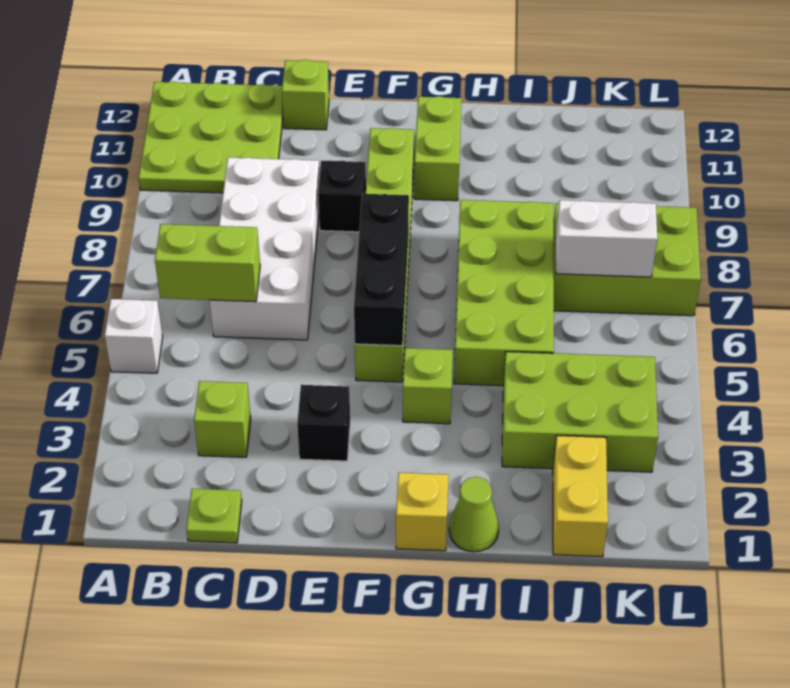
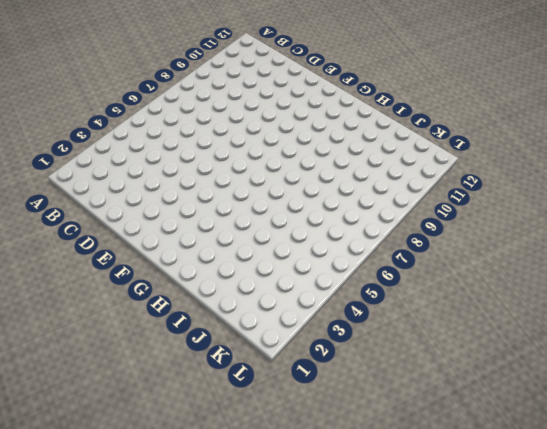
none -> white 1x1 brick [105,299,163,373]
none -> lime 3x3 plate [139,81,283,193]
none -> lime 1x1 plate [186,489,242,543]

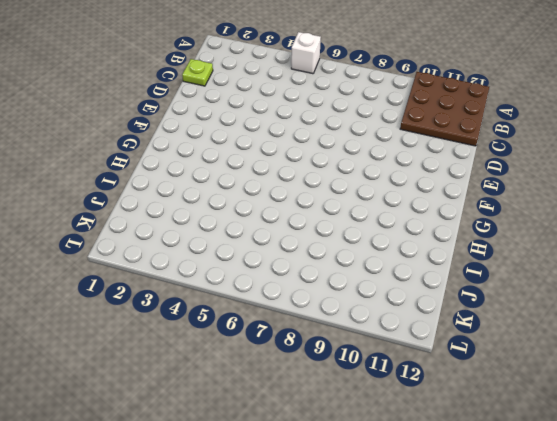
brown 3x3 plate [400,72,489,146] -> lime 3x3 plate [139,81,283,193]
none -> lime 1x1 brick [194,381,251,457]
none -> white 2x4 brick [209,157,320,340]
none -> lime 1x1 brick [282,60,329,130]

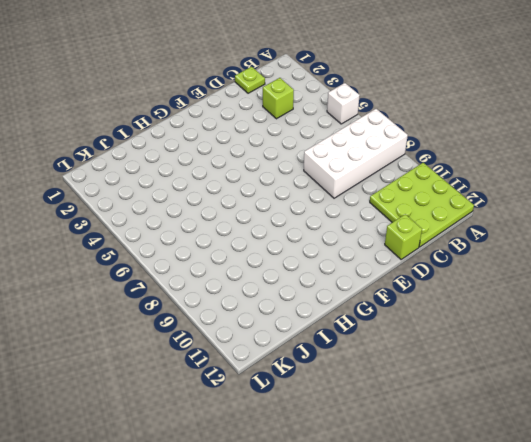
white 2x4 brick [304,109,408,198] -> white 2x4 brick turned to [209,157,320,340]
none -> black 1x1 brick [297,385,350,461]
none -> black 1x1 brick [318,160,366,232]
none -> lime 1x6 brick [355,128,414,382]

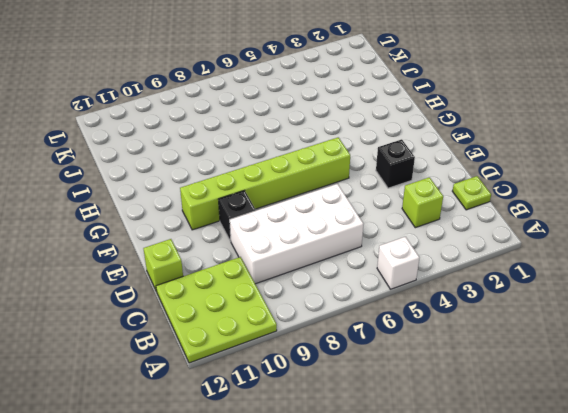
none -> yellow 1x1 brick [396,473,449,551]
none -> lime 1x1 brick [403,348,453,424]
none -> lime 1x2 brick [414,96,462,201]

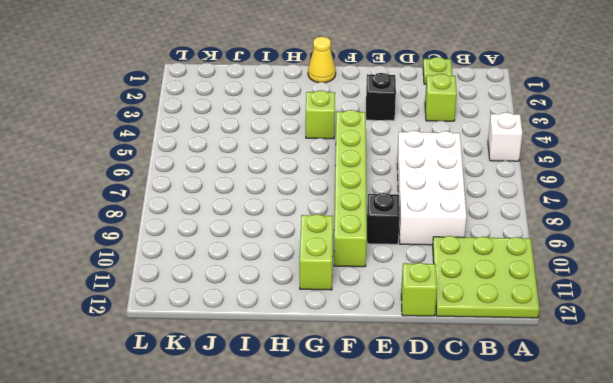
yellow 1x1 cone [308,37,336,83] -> yellow 1x1 brick [396,473,449,551]
none -> lime 1x1 cone [449,477,499,552]
none -> lime 2x4 brick [454,200,554,386]
none -> lime 2x3 brick [502,352,658,472]

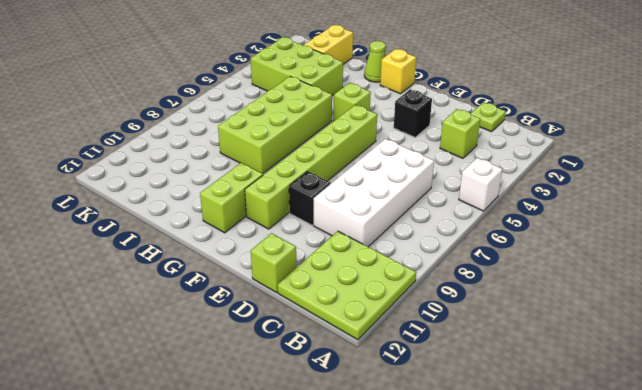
none -> lime 2x3 brick [553,203,701,316]
none -> lime 1x2 brick [155,224,260,302]
none -> black 1x3 brick [354,194,409,346]

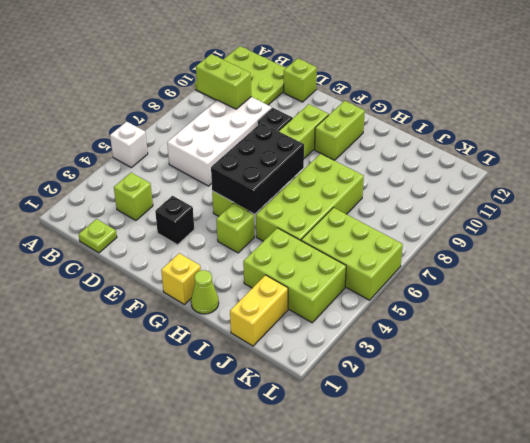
lime 1x2 brick [196,54,251,109] -> lime 1x2 brick moved to [155,224,260,302]
black 2x3 brick [211,123,304,214] -> black 1x3 brick [354,194,409,346]
lime 2x3 brick [301,208,403,300] -> lime 2x3 brick moved to [553,203,701,316]
none -> white 1x2 brick [556,200,657,277]

